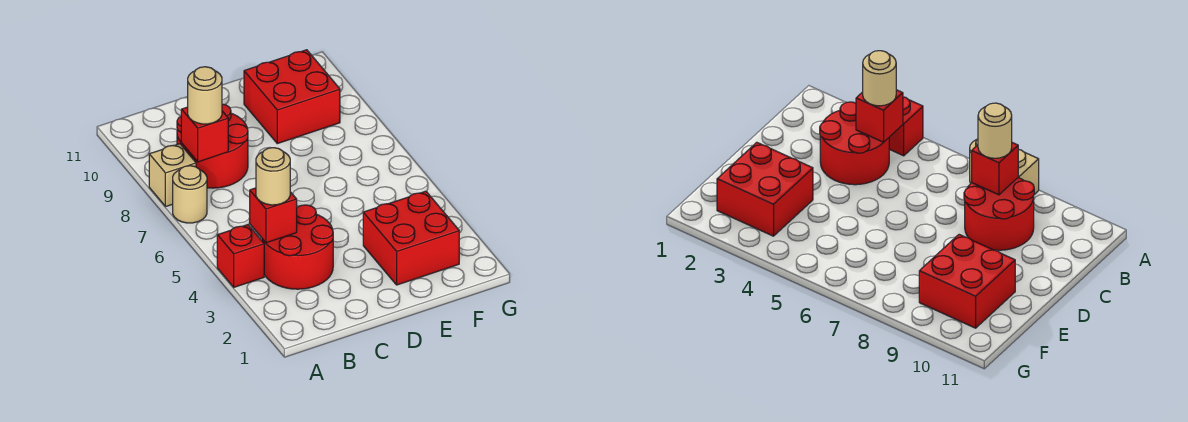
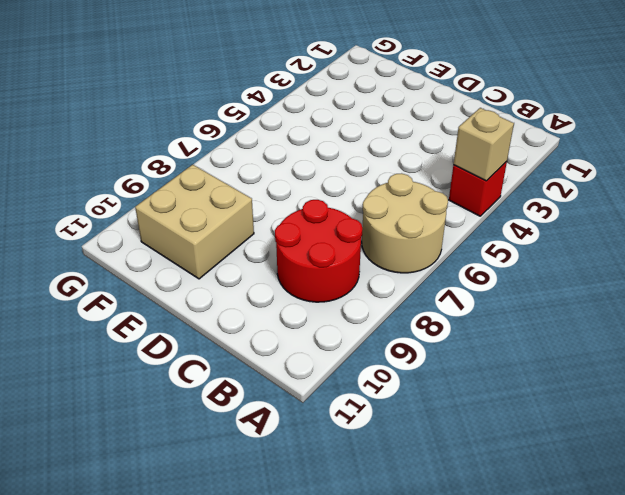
tan 1x1 brick [454,108,514,181] -> tan 1x1 brick moved to [149,144,196,207]
tan 2x2 round brick [362,173,448,273] -> tan 1x1 round brick [173,166,207,223]
tan 2x2 brick [135,165,254,279] -> red 2x2 brick [244,50,340,144]
none -> red 2x2 round brick [262,205,333,289]
none -> red 2x2 brick [363,191,459,285]

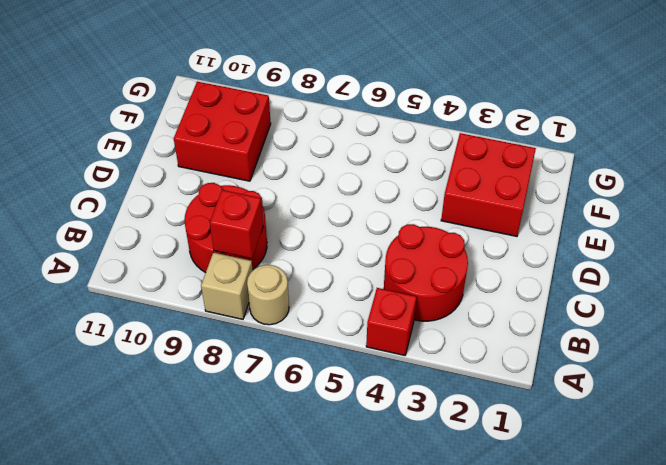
none -> red 1x1 brick [250,188,297,243]
none -> tan 1x1 round brick [256,148,290,205]

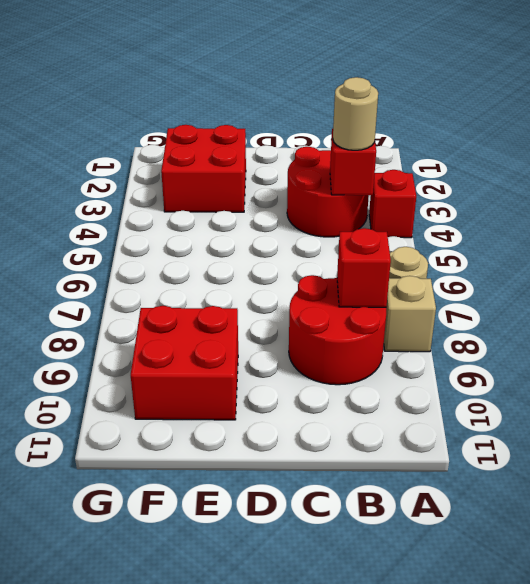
none -> tan 1x1 round brick [188,67,222,124]

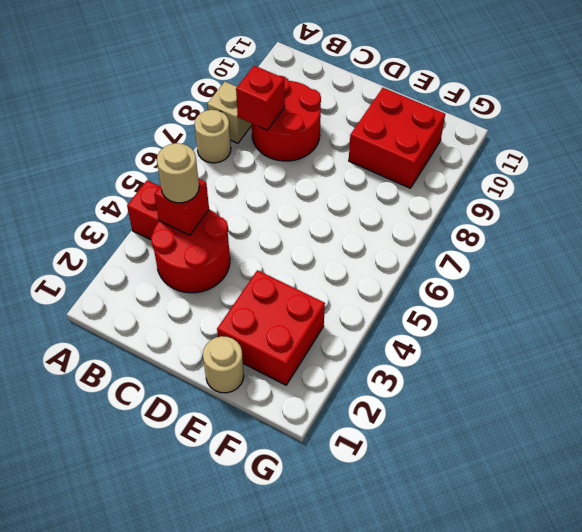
tan 1x1 round brick [203,336,244,393] -> tan 1x1 round brick moved to [188,67,222,124]

